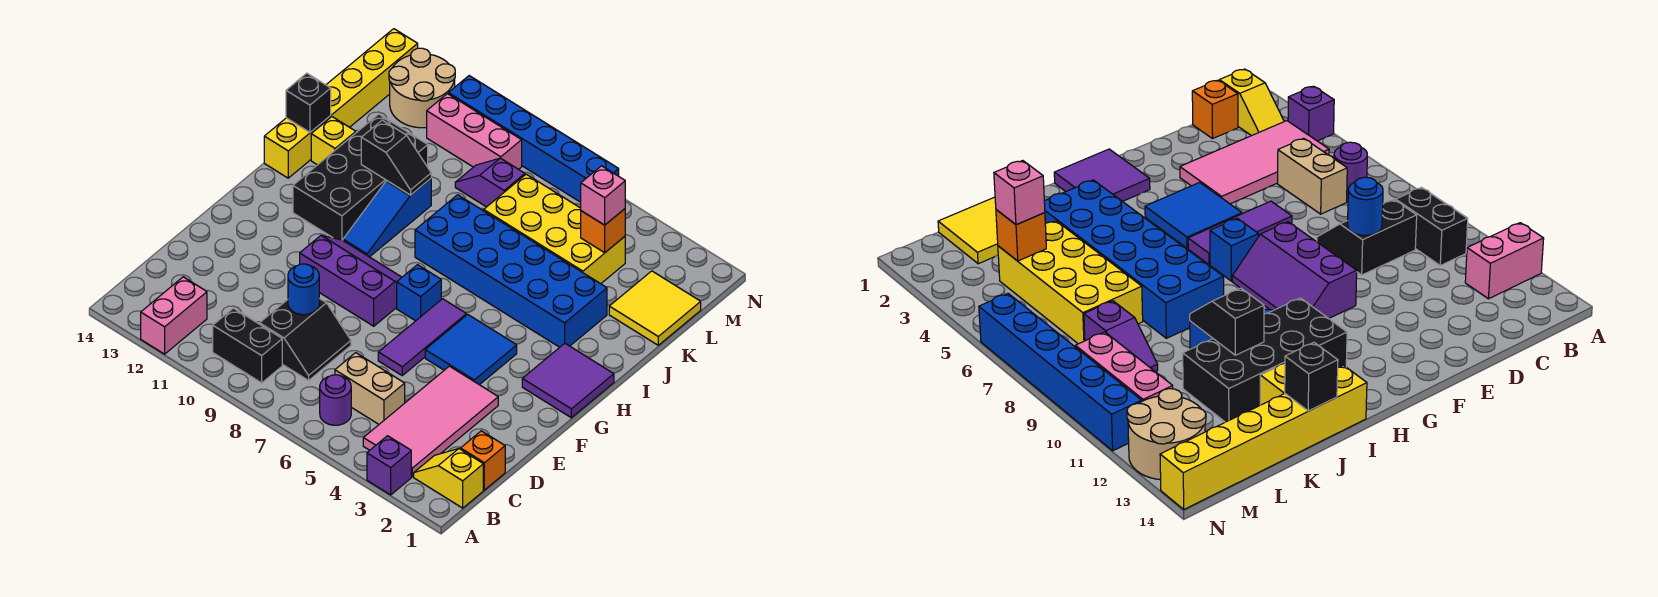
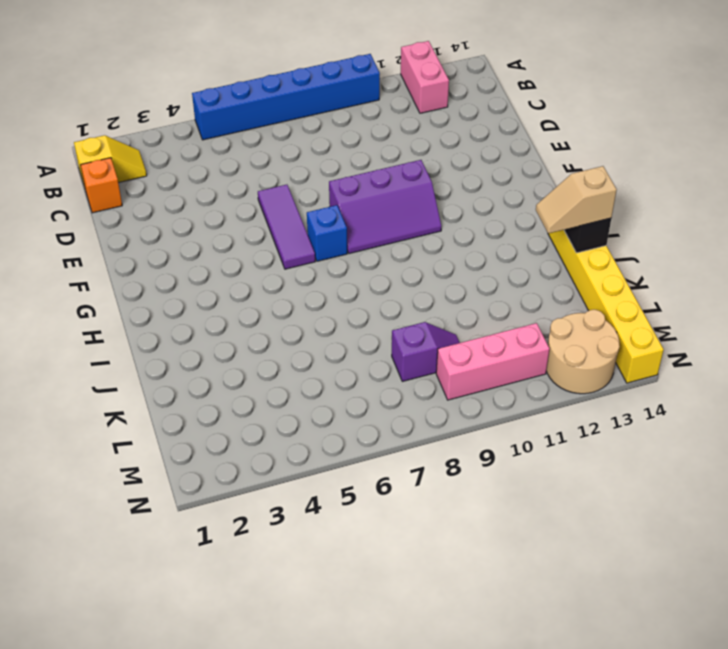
blue 1x6 brick [192,54,380,140] -> blue 1x6 brick moved to [448,76,619,202]
tan 1x2 slope [536,166,617,234] -> none
none -> purple 1x1 brick [367,436,411,495]
none -> pink 2x4 tile [363,366,498,477]
none -> purple 1x1 round brick [320,375,351,425]
none -> black 1x2 brick [213,308,282,383]

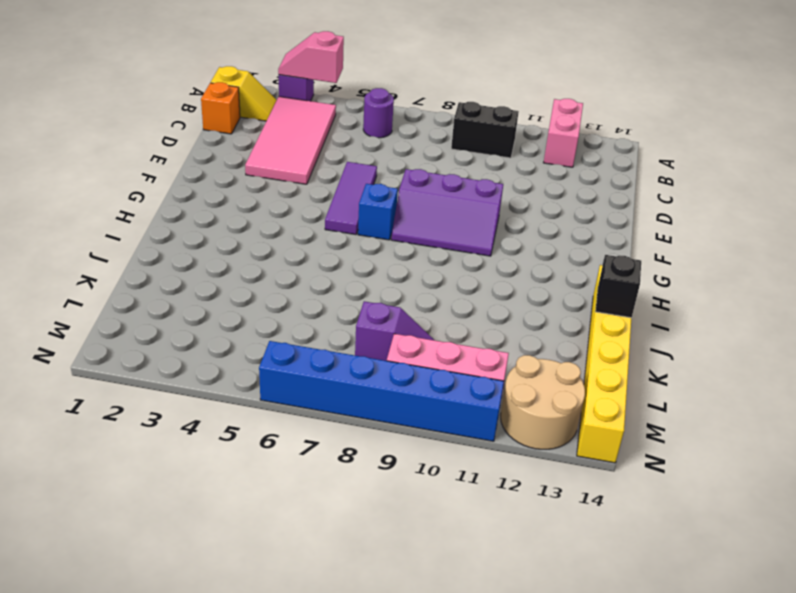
pink 1x2 slope [278,31,344,83] -> none
none -> tan 1x2 brick [335,353,405,424]
none -> black 2x2 slope [260,298,351,380]
none -> blue 2x2 tile [425,314,517,385]
none -> purple 2x2 tile [522,343,614,418]

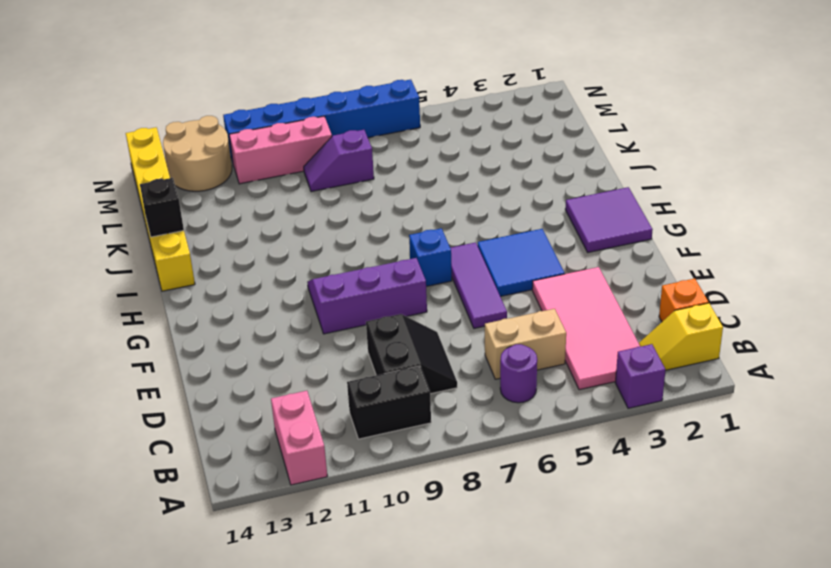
none -> blue 1x3 slope [343,179,431,257]
none -> black 2x4 brick [293,114,428,240]
none -> blue 2x6 brick [415,195,607,347]
none -> yellow 1x1 brick [311,117,356,165]

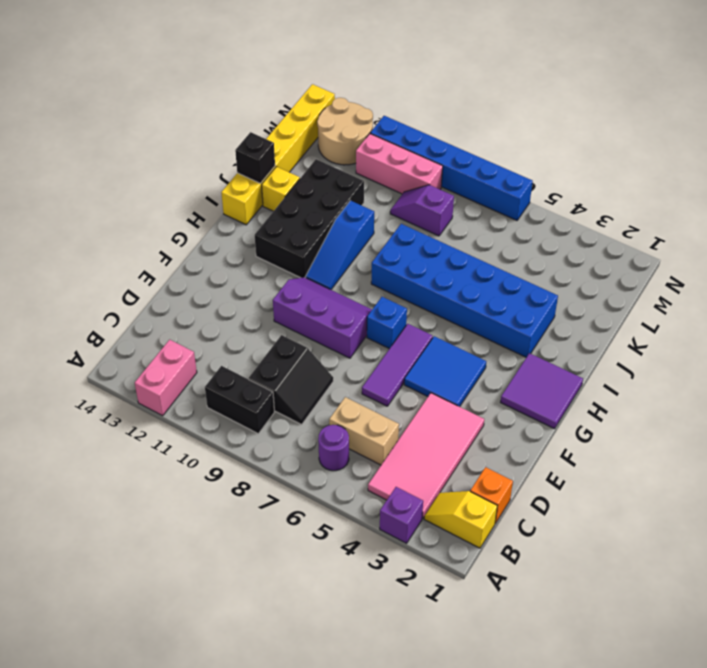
none -> yellow 2x2 tile [609,271,701,345]
none -> yellow 2x4 brick [484,174,625,284]
none -> blue 1x1 round brick [288,264,319,315]
none -> black 1x2 slope [361,120,431,195]

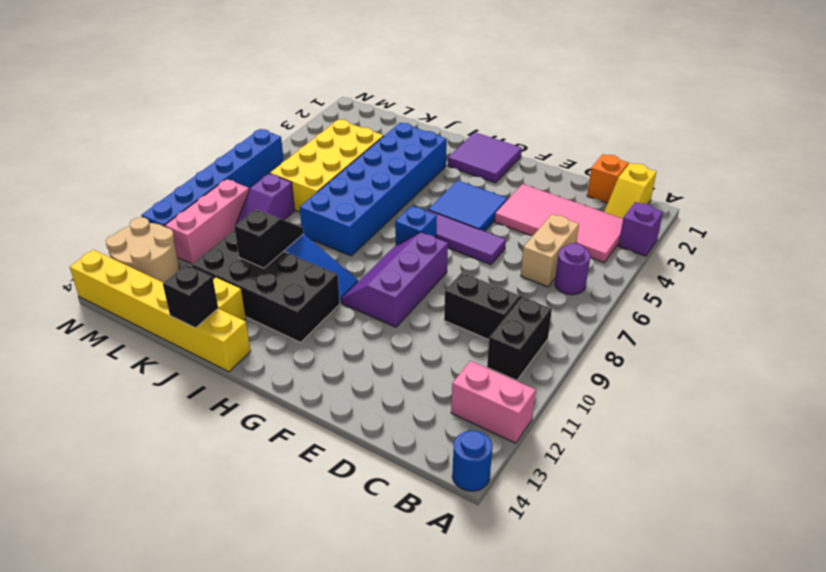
blue 1x1 round brick [452,431,492,491] -> blue 1x1 round brick moved to [288,264,319,315]
none -> yellow 2x2 tile [609,271,701,345]
none -> orange 1x1 brick [581,209,625,253]
none -> pink 1x1 brick [581,166,625,225]

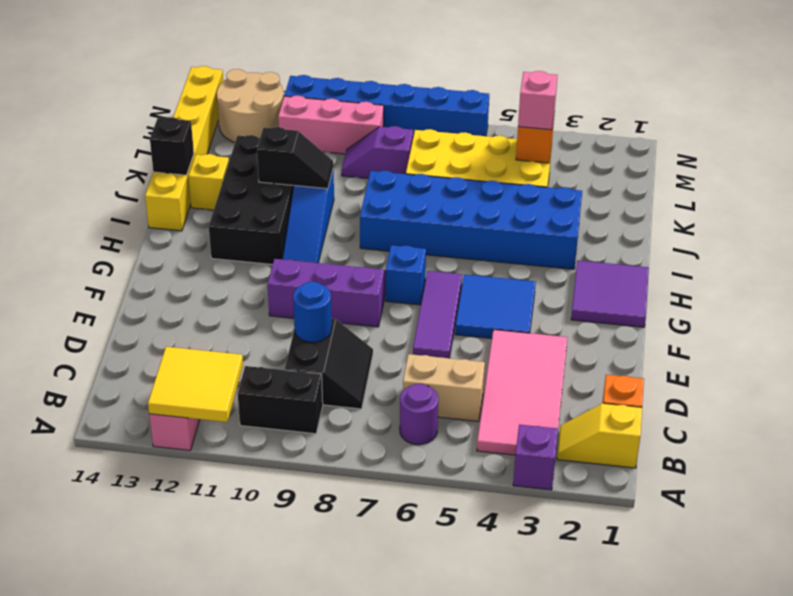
yellow 2x2 tile [148,347,243,422] -> yellow 2x2 tile moved to [609,271,701,345]

